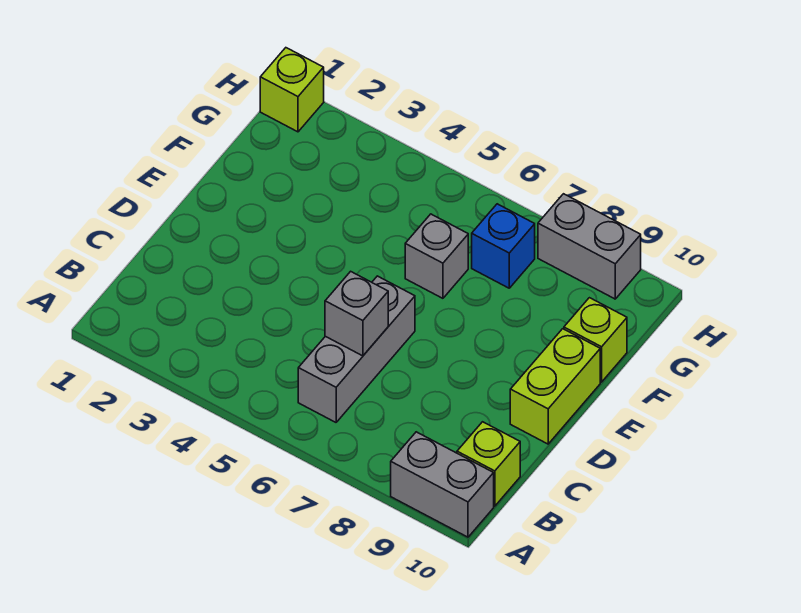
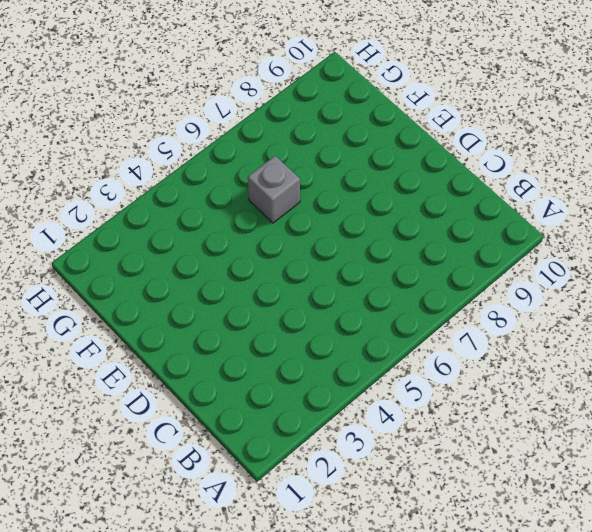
none -> grey 1x2 brick [391,432,494,537]
none -> grey 1x3 brick [298,276,415,422]

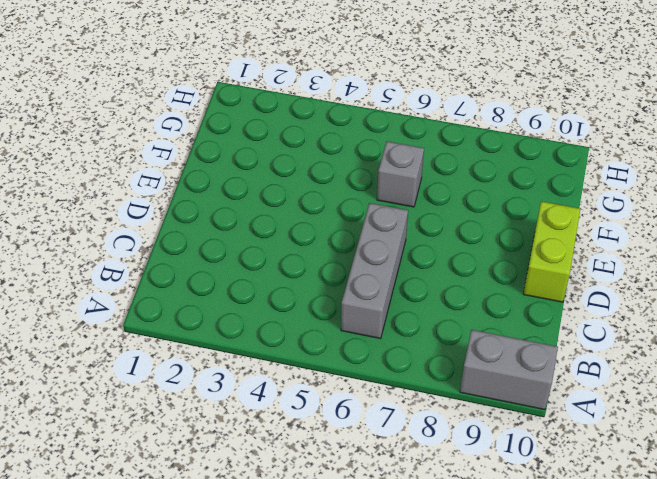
none -> lime 1x1 brick [457,422,520,506]
none -> lime 1x1 brick [564,298,627,382]

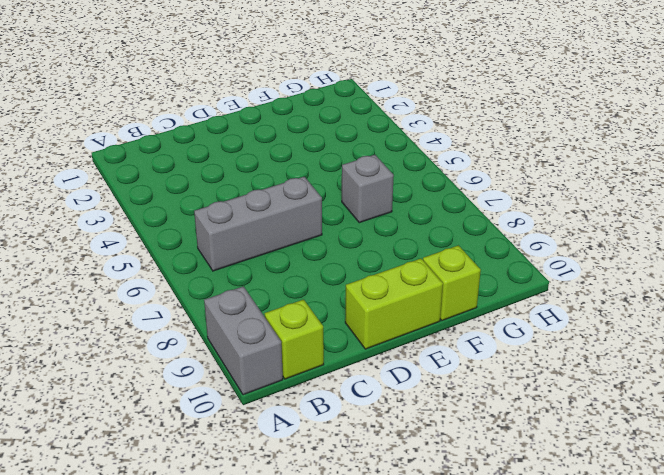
none -> blue 1x1 brick [472,204,535,288]
none -> lime 1x1 brick [260,48,324,132]

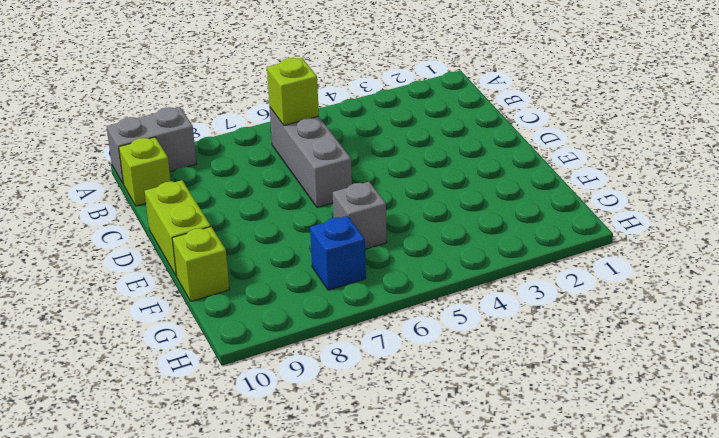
lime 1x1 brick [267,58,319,125] -> lime 1x1 brick moved to [260,48,324,132]
none -> grey 1x2 brick [538,194,641,299]
none -> grey 1x1 brick [325,271,388,356]

